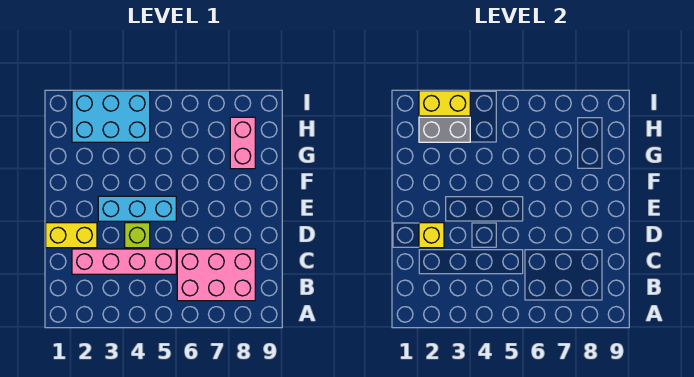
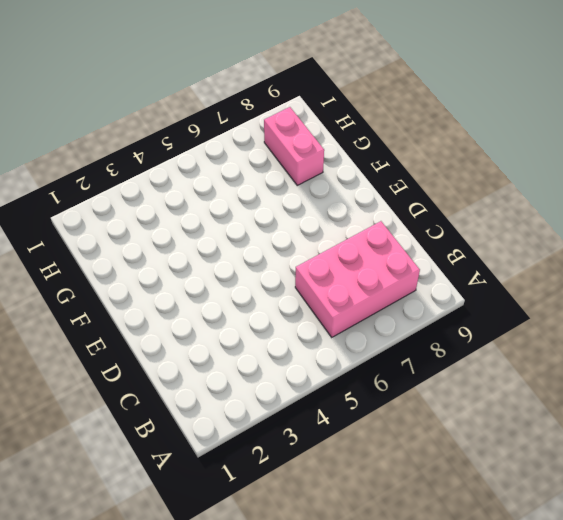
none -> pink 1x4 brick [72,249,176,274]
none -> yellow 1x2 brick [46,223,97,248]

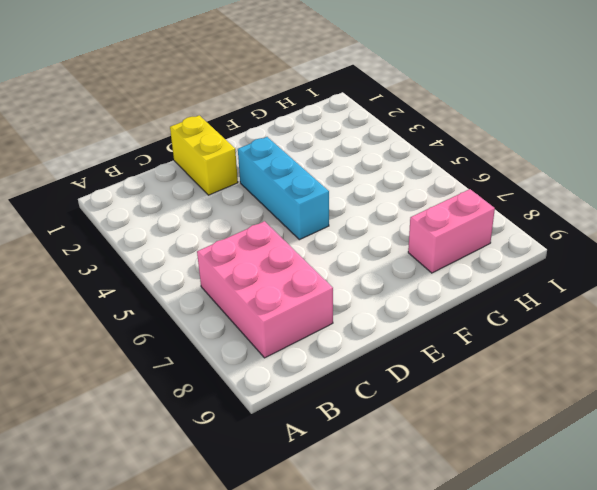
none -> pink 1x4 brick [72,249,176,274]
none -> lime 1x1 brick [125,223,150,248]

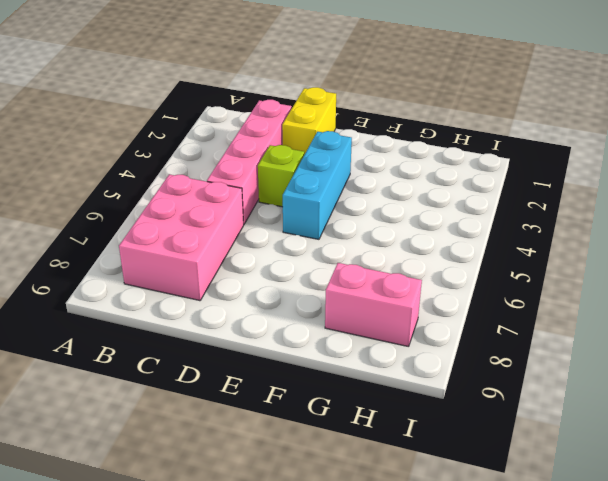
none -> cyan 2x3 brick [72,91,150,142]
none -> yellow 1x1 brick [419,223,444,248]

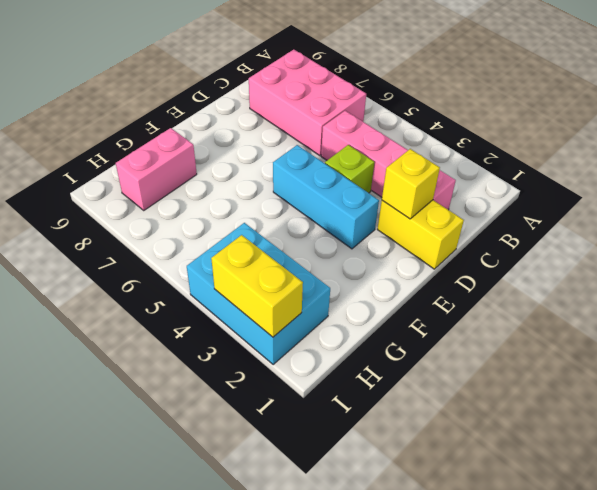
none -> grey 1x2 brick [419,117,470,142]

